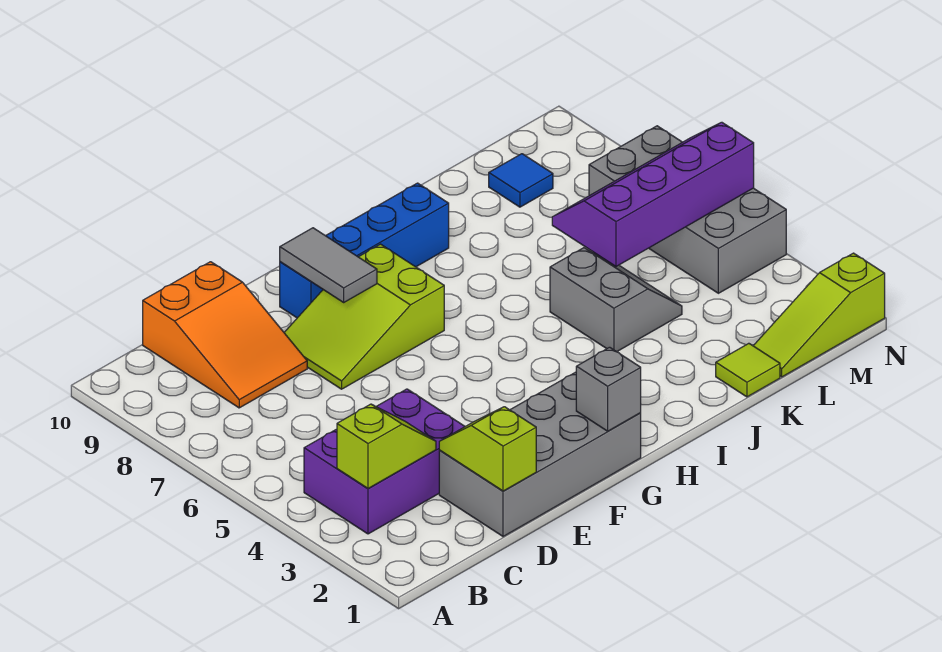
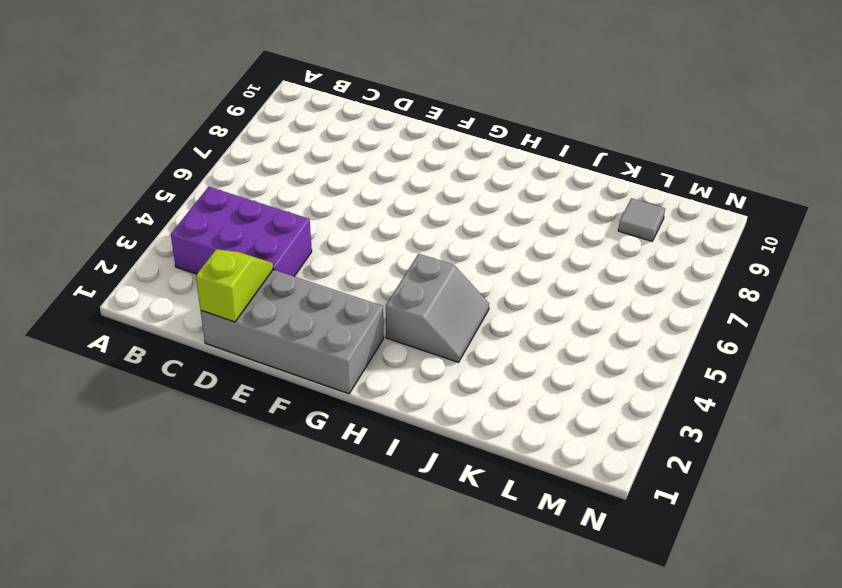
grey 2x2 slope [386,254,489,362] -> grey 2x2 slope moved to [550,248,682,352]
grey 1x1 tile [618,198,665,241] -> blue 1x1 tile [489,154,553,207]
none -> orange 2x3 slope [143,262,307,408]
none -> lime 2x3 slope [284,244,444,389]
none -> blue 1x4 brick [280,183,449,318]

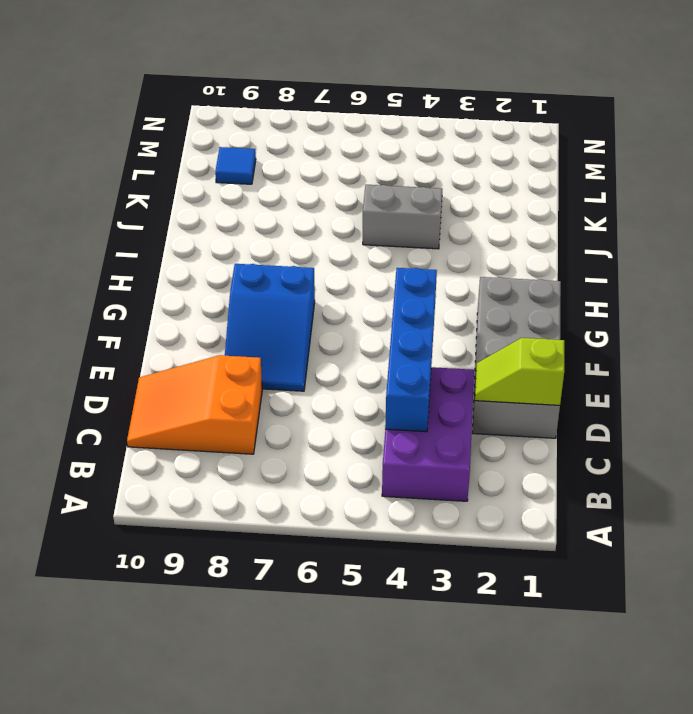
blue 1x4 brick [385,268,437,432] -> blue 1x4 brick moved to [280,183,449,318]
orange 2x3 slope [127,355,262,454] -> orange 2x3 slope turned to [143,262,307,408]
blue 2x3 slope [225,264,315,391] -> lime 2x3 slope [284,244,444,389]
none -> lime 1x1 tile [716,343,780,397]
none -> lime 1x3 slope [753,253,885,377]
none -> grey 2x4 brick [589,126,786,293]

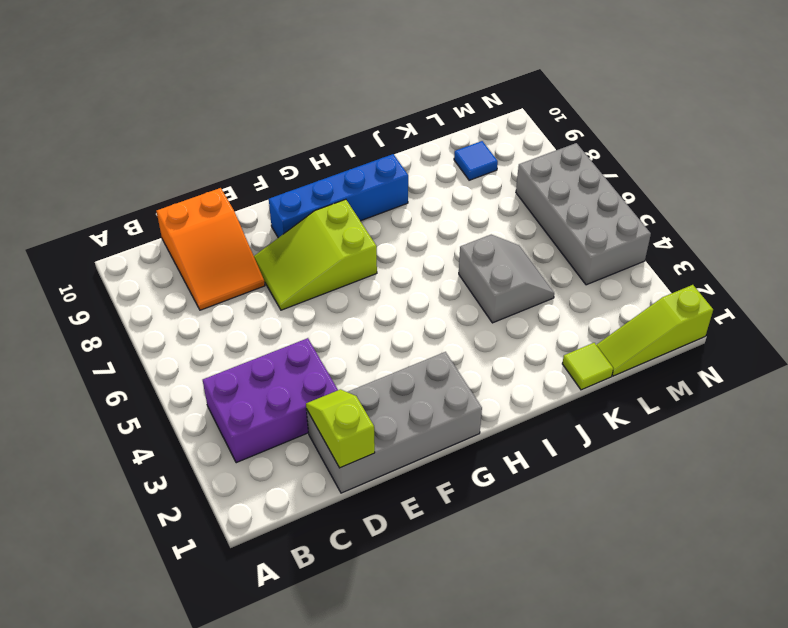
none -> lime 1x2 slope [337,404,436,488]
none -> grey 1x2 tile [280,228,377,302]
none -> grey 1x1 brick [576,347,641,431]

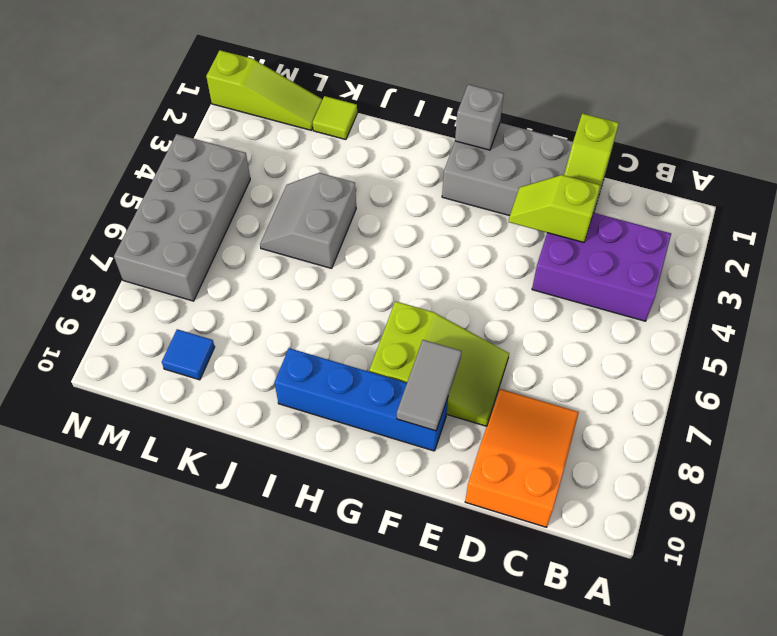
lime 1x2 slope [509,175,600,242] -> lime 1x2 slope moved to [337,404,436,488]
none -> purple 2x4 slope [552,122,754,266]

